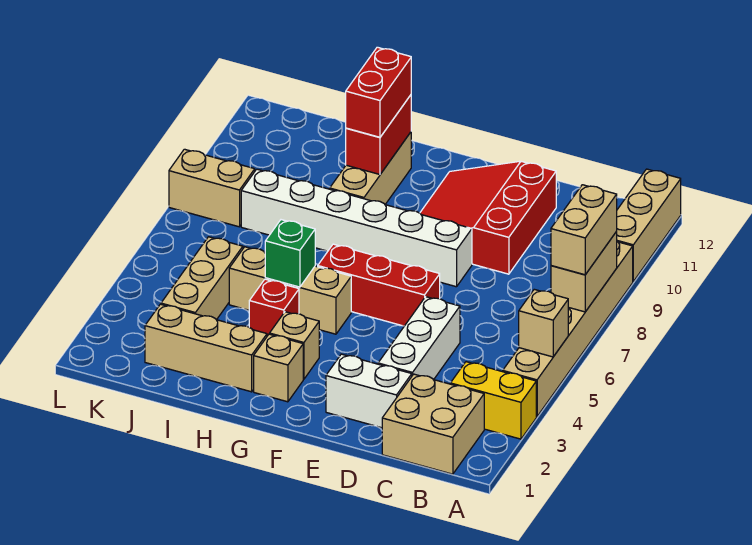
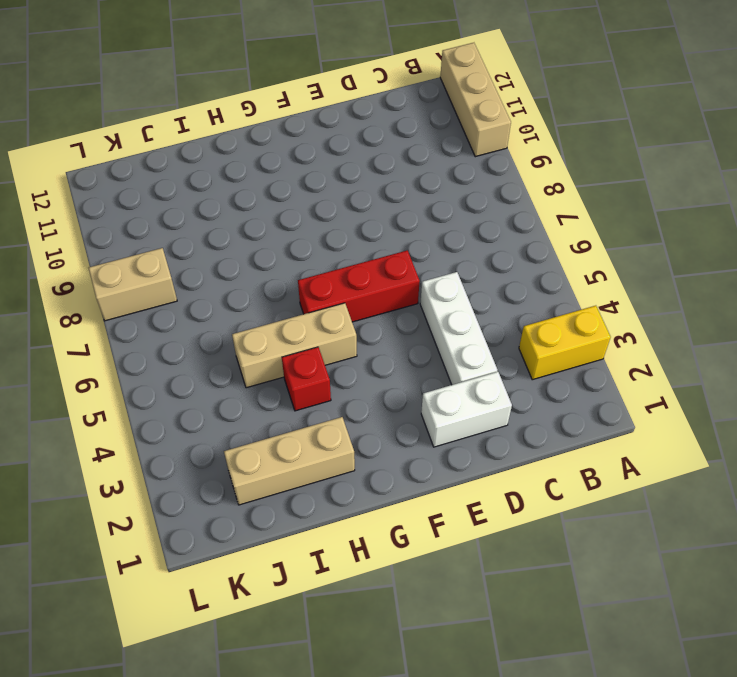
none -> tan 1x6 brick [503,241,633,417]
none -> tan 2x2 brick [382,374,484,474]
none -> red 3x3 slope [420,161,556,274]

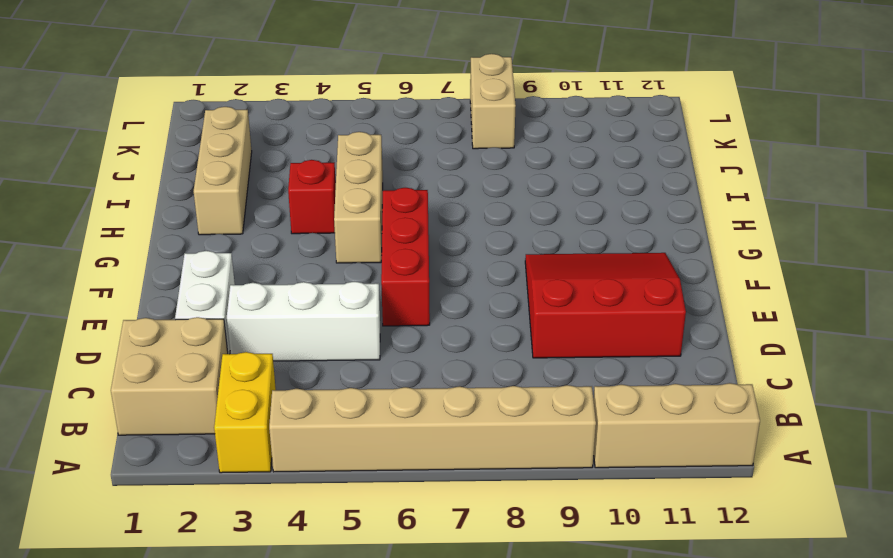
none -> white 1x6 brick [241,169,472,287]
none -> tan 1x1 brick [254,334,303,402]
none -> tan 1x1 brick [270,312,319,379]

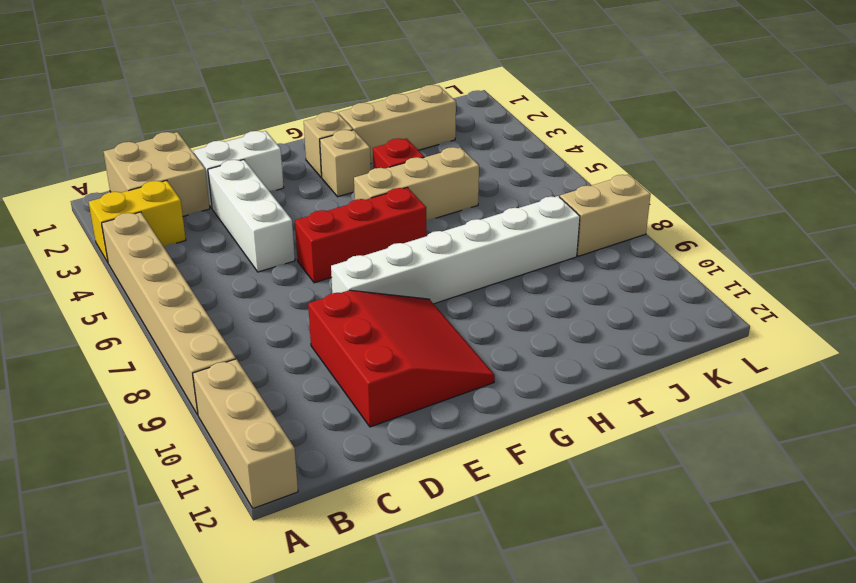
none -> tan 1x3 brick [330,132,411,204]
none -> tan 1x3 brick [161,237,243,320]
none -> tan 1x1 brick [519,289,568,357]

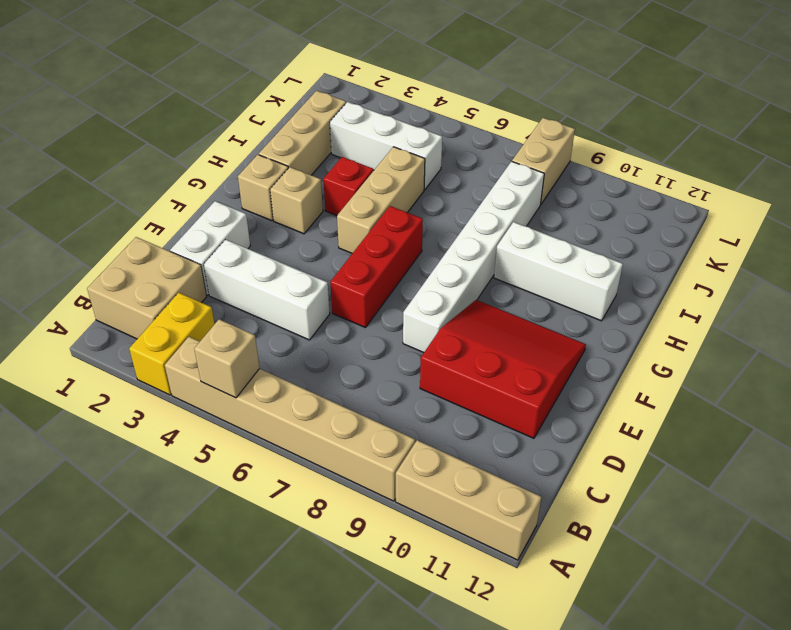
white 1x3 brick [494,222,623,321] -> tan 1x3 brick [330,132,411,204]
white 1x3 brick [330,102,442,190] -> tan 1x3 brick [161,237,243,320]
none -> tan 1x2 brick [551,232,617,312]
none -> green 1x1 brick [265,220,315,287]
none -> red 1x2 brick [346,95,411,174]

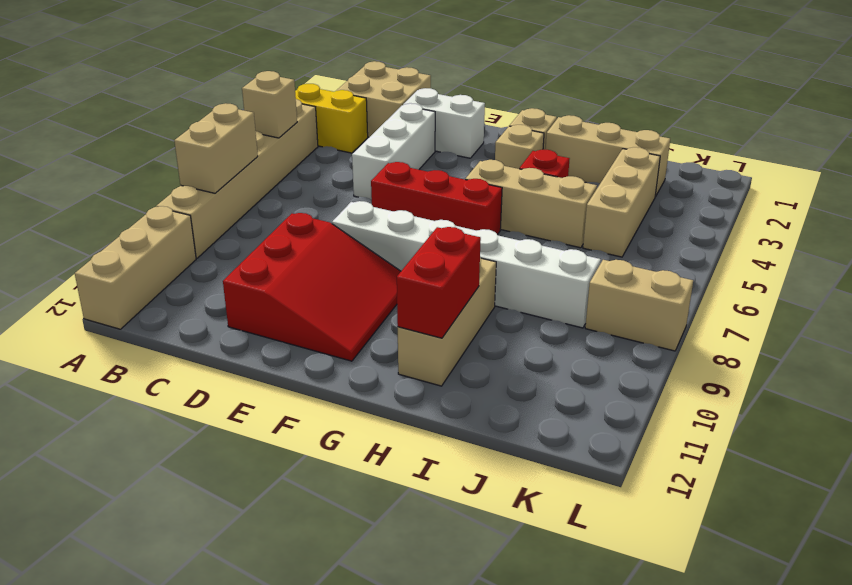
none -> green 1x1 brick [265,220,315,287]
none -> tan 1x2 brick [551,185,617,275]
none -> red 1x2 brick [346,47,411,137]

